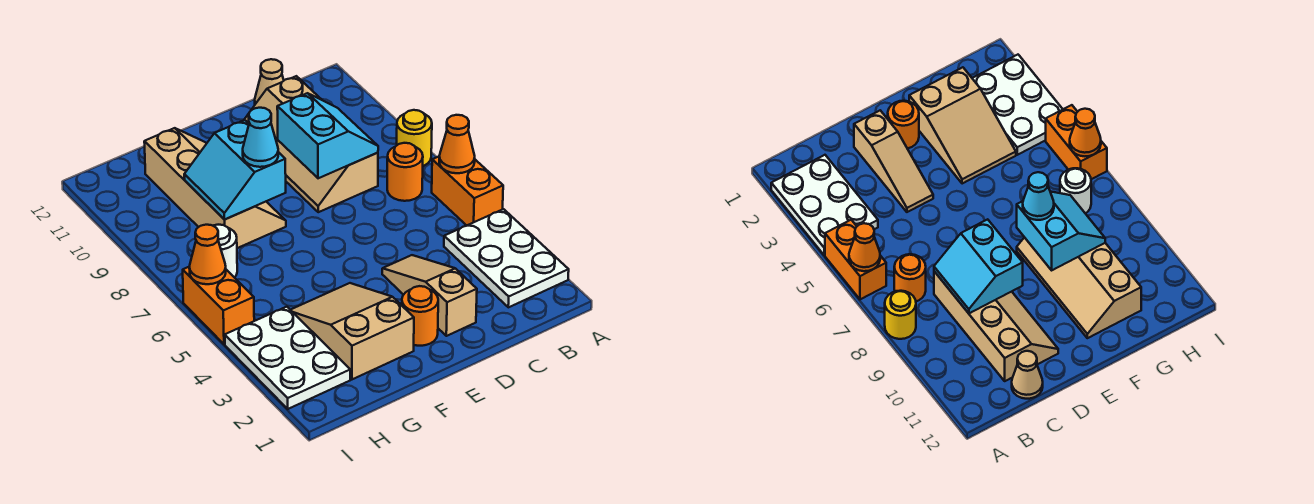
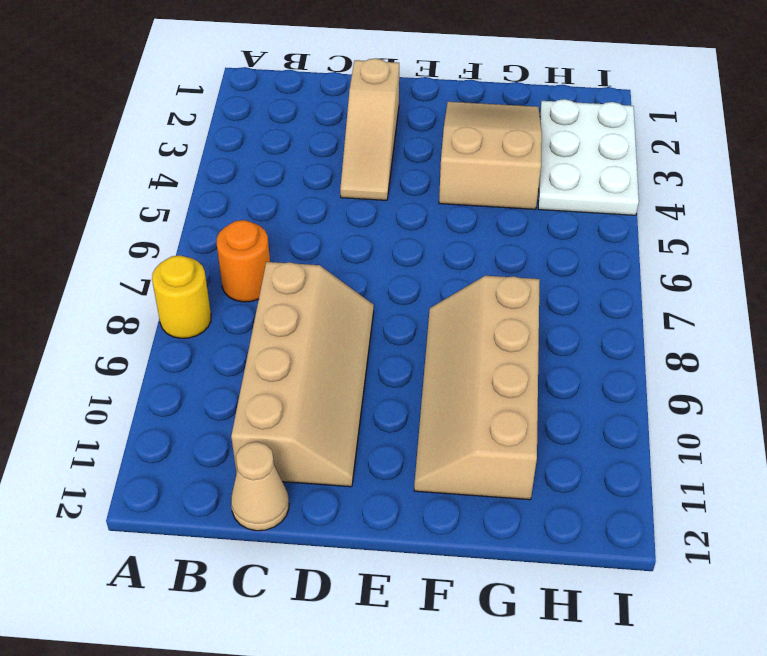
tan 2x3 slope [439,102,542,209] -> tan 2x3 slope turned to [291,283,414,379]
none -> white 2x3 plate [444,209,569,307]
none -> orange 1x2 brick [432,157,503,225]
none -> orange 1x1 round brick [402,286,438,346]

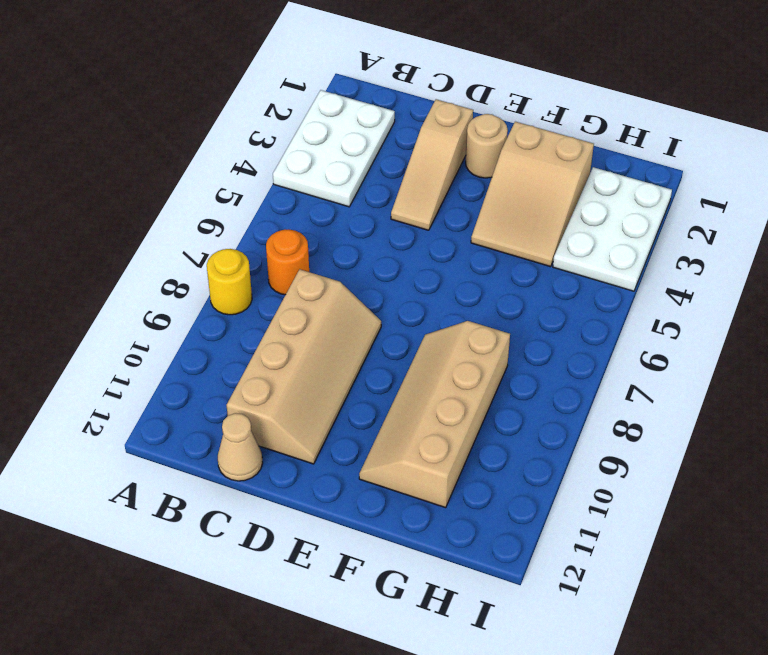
tan 1x1 round brick [466,114,508,178] -> orange 1x1 round brick [402,286,438,346]
none -> orange 1x2 brick [432,157,503,225]
none -> white 1x1 round brick [213,225,237,278]
none -> orange 1x2 brick [183,267,254,344]

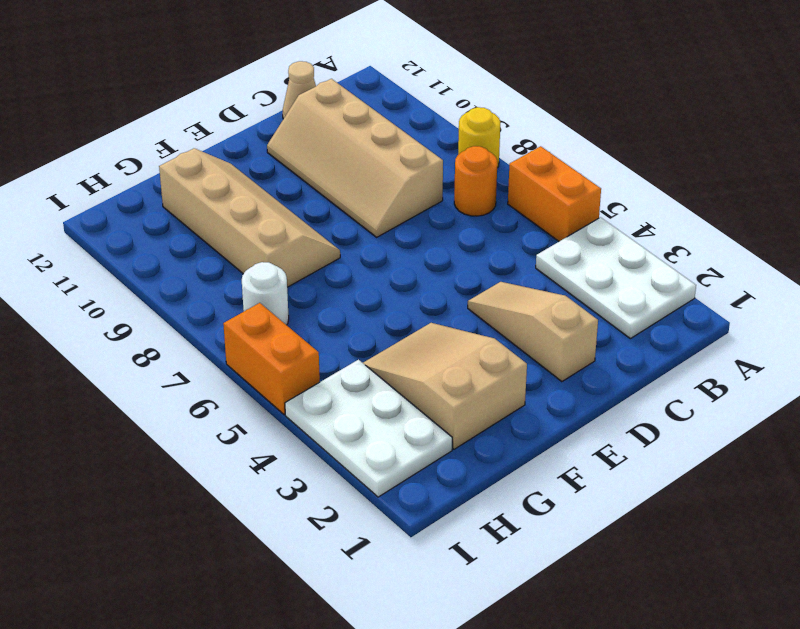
none -> orange 1x1 round brick [402,286,438,346]
none -> orange 1x1 cone [439,115,475,173]
none -> cyan 2x2 slope [277,93,378,178]

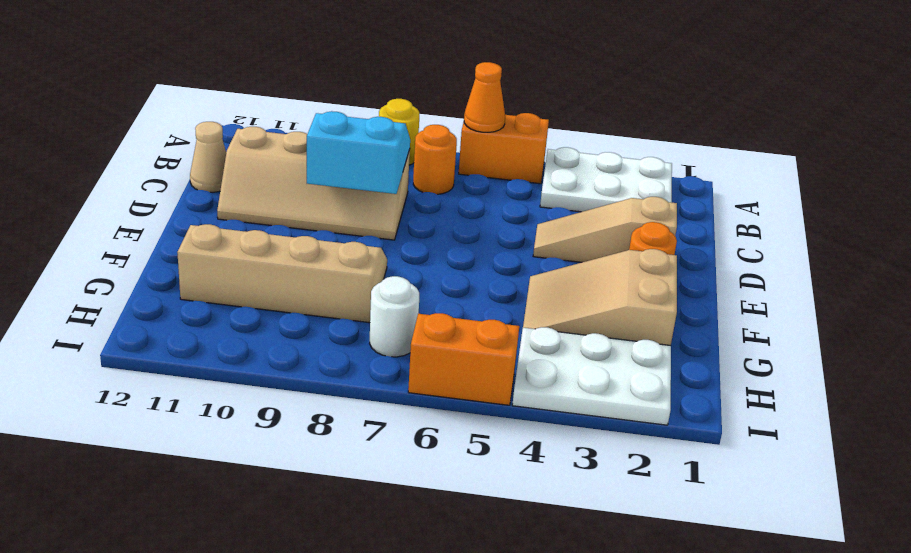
none -> cyan 2x2 slope [184,120,286,220]
none -> orange 1x1 cone [189,225,226,284]
none -> cyan 1x1 cone [243,108,278,167]

